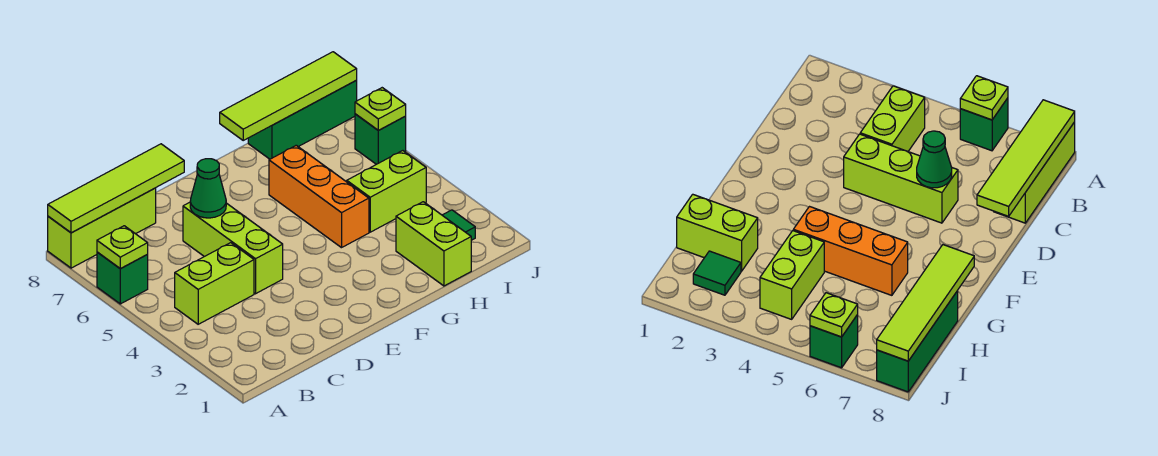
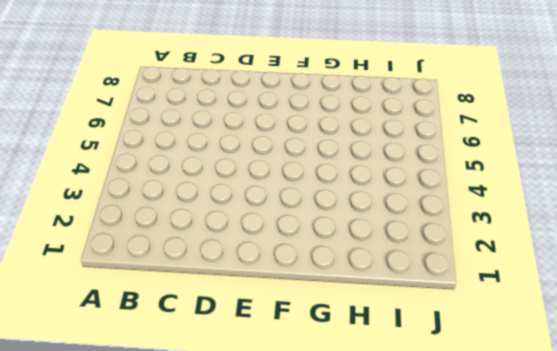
none -> green 1x1 brick [97,252,148,304]
none -> lime 1x3 brick [48,188,156,268]
none -> lime 1x2 brick [175,243,254,324]

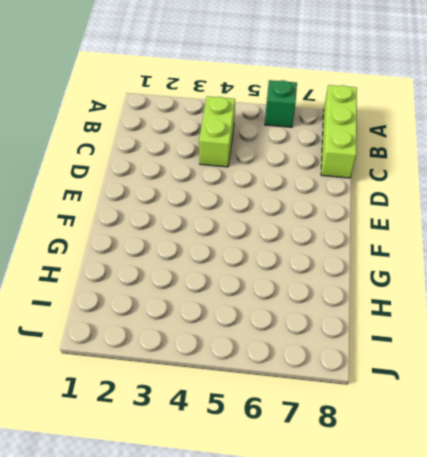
none -> lime 1x3 brick [183,202,283,294]
none -> orange 1x3 brick [269,145,369,248]
none -> lime 1x2 brick [396,202,471,286]

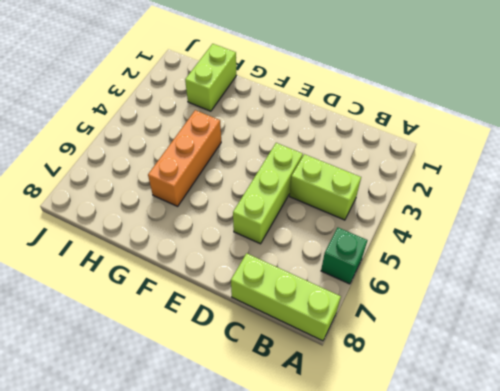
none -> lime 1x2 brick [347,151,426,232]
none -> green 1x3 brick [248,81,357,159]
none -> green 1x1 tile [442,210,475,240]

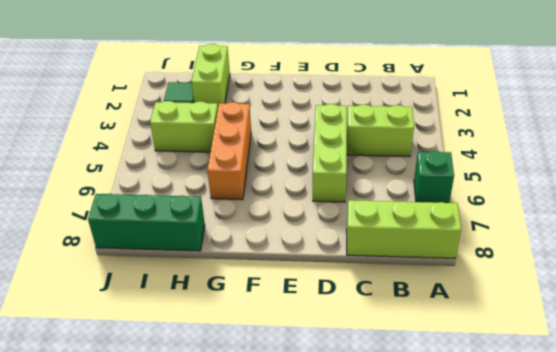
none -> green 1x1 brick [355,114,406,164]
none -> lime 1x1 plate [97,226,148,269]
none -> lime 1x4 tile [48,144,184,233]

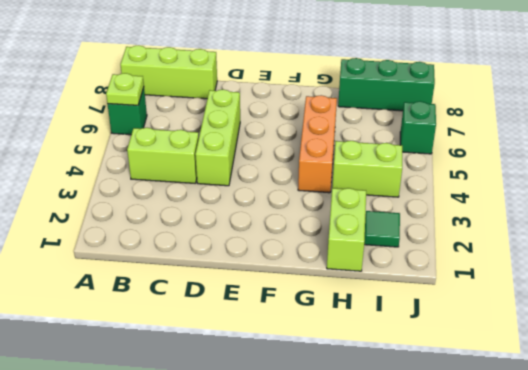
none -> lime 1x4 tile [48,144,184,233]
none -> green 1x1 cone [190,159,226,218]
none -> lime 1x4 tile [220,52,357,140]

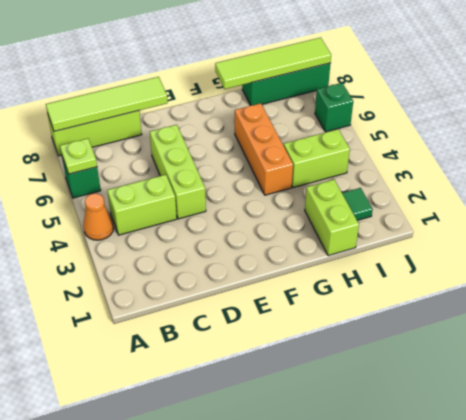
orange 1x1 cone [83,193,114,240] -> none
none -> green 1x1 cone [190,159,226,218]
none -> lime 1x1 plate [355,88,406,130]

